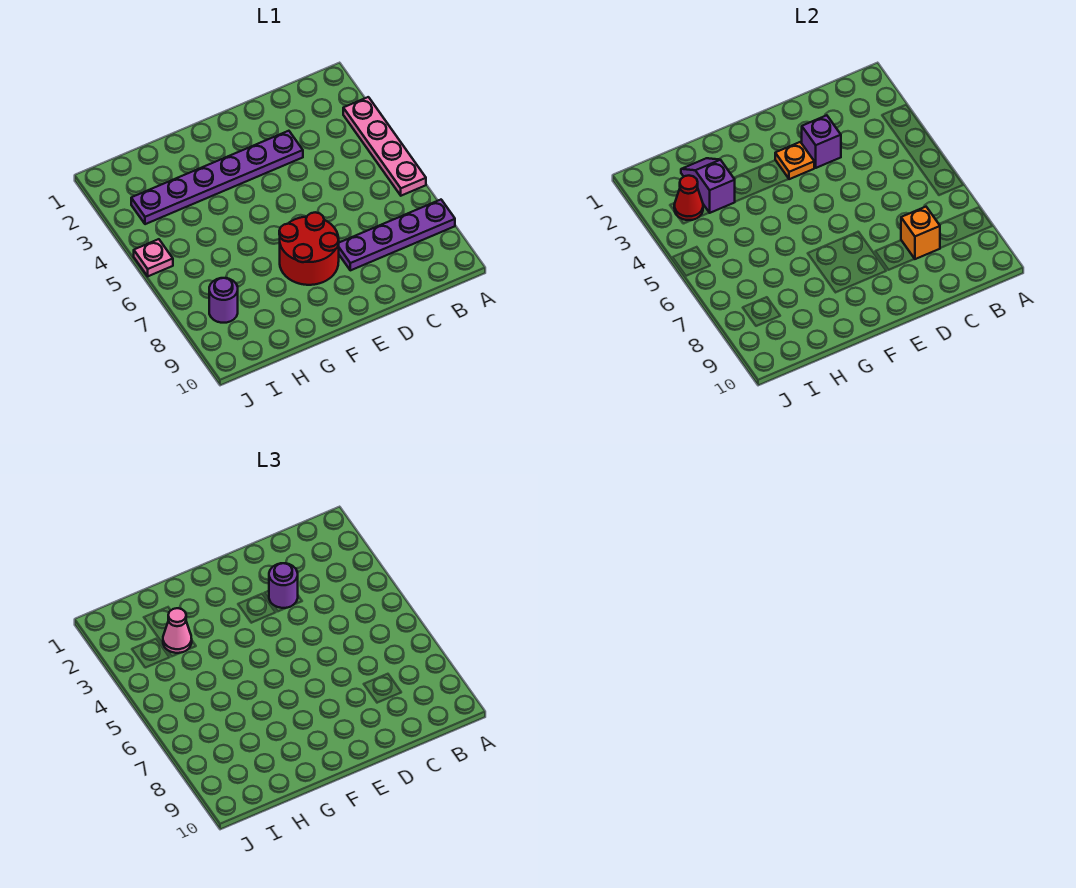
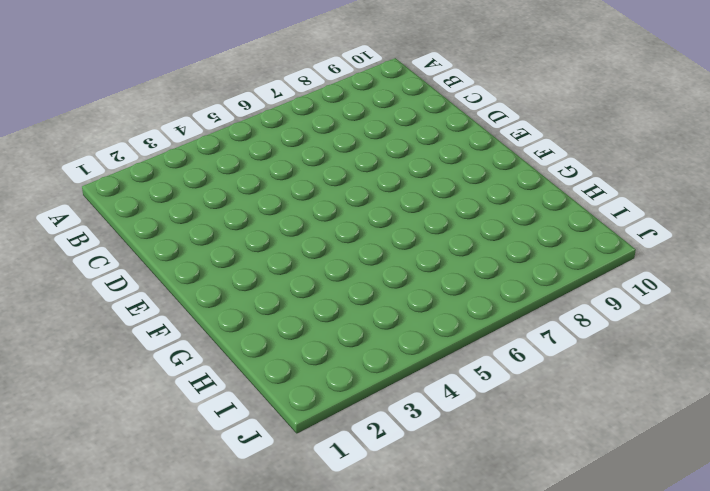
none -> pink 1x4 plate [343,97,426,196]
none -> purple 1x4 plate [339,200,455,270]
none -> purple 1x6 plate [131,131,303,224]

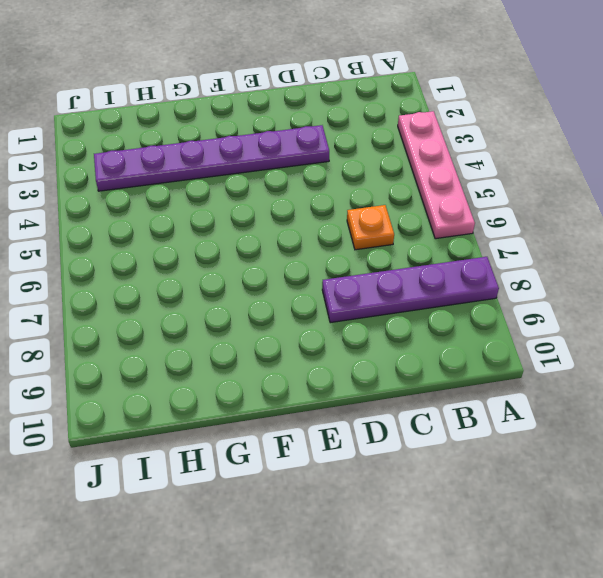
orange 1x1 plate [347,205,394,250] -> orange 1x1 plate moved to [775,142,814,179]
none -> red 2x2 round brick [279,212,339,285]
none -> purple 1x1 round brick [209,278,238,323]
none -> pink 1x1 plate [134,239,173,276]

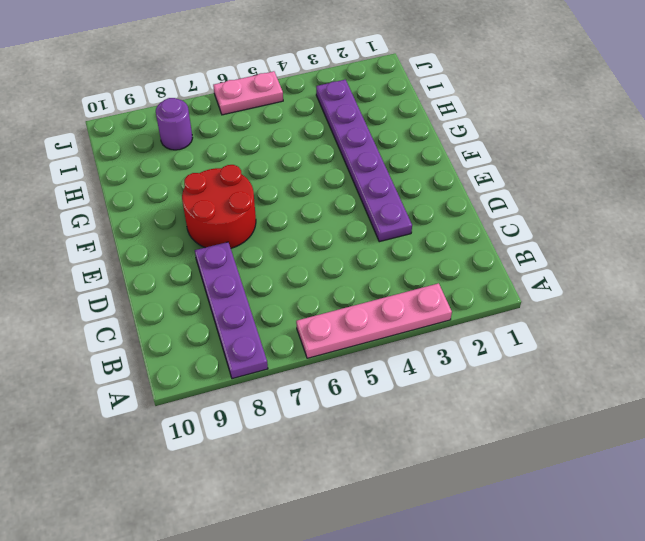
pink 1x2 plate [213,71,283,115] -> pink 1x1 plate [134,239,173,276]
none -> orange 1x1 brick [901,207,940,259]
none -> purple 1x1 brick [802,115,841,168]
none -> orange 1x1 plate [775,142,814,179]

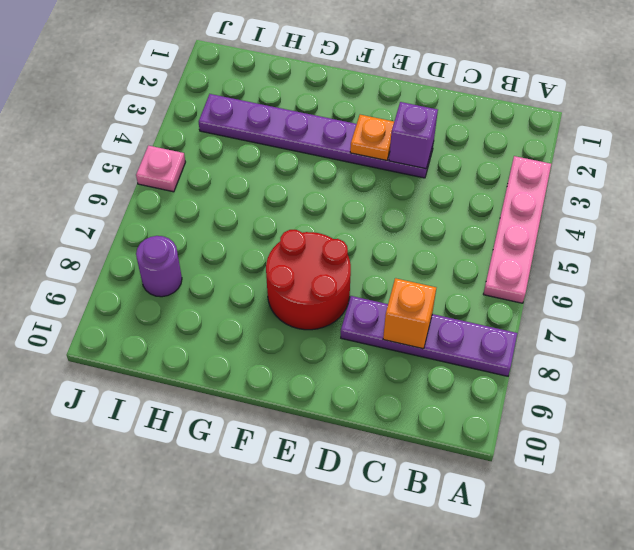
none -> purple 1x2 slope [681,158,735,213]
none -> red 1x1 cone [674,176,703,220]
none -> purple 1x1 round brick [269,563,298,608]

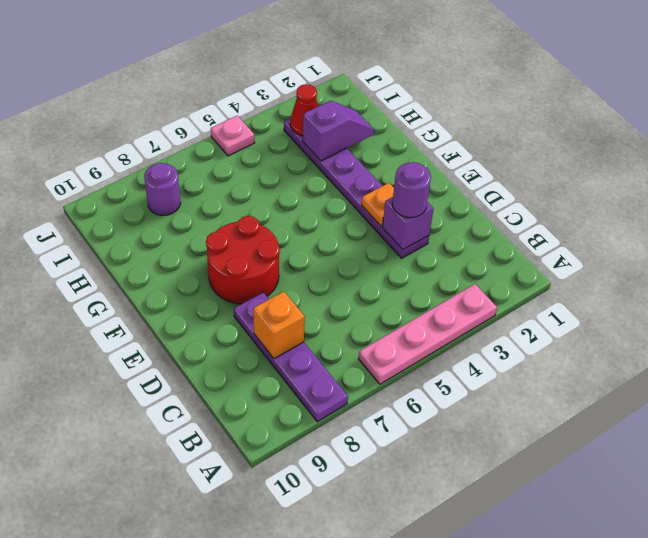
none -> pink 1x1 cone [163,608,192,653]

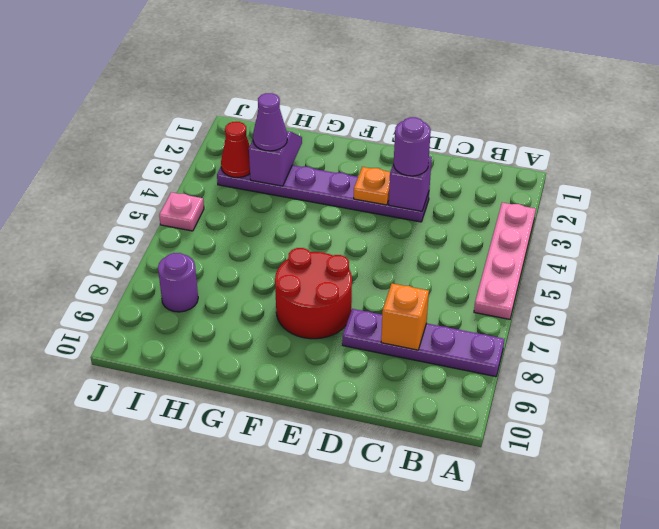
purple 1x1 cone [253,93,287,151] -> pink 1x1 cone [163,608,192,653]

